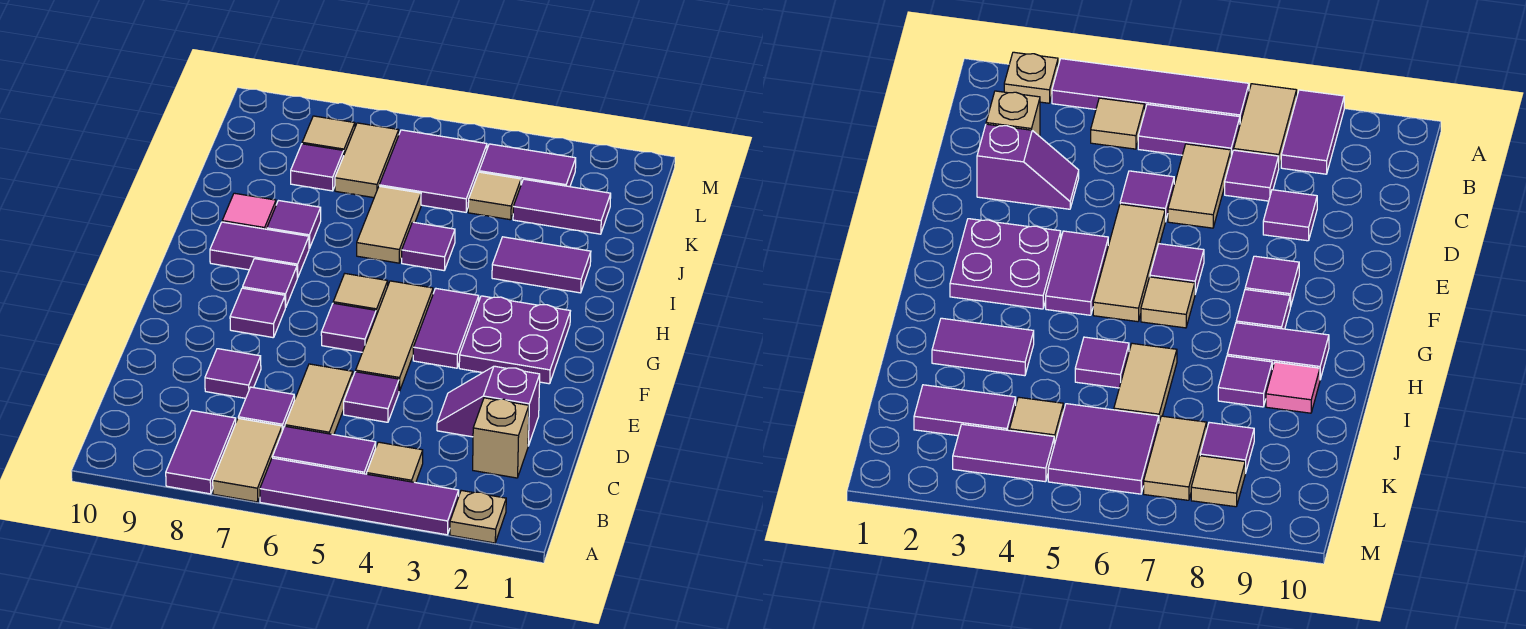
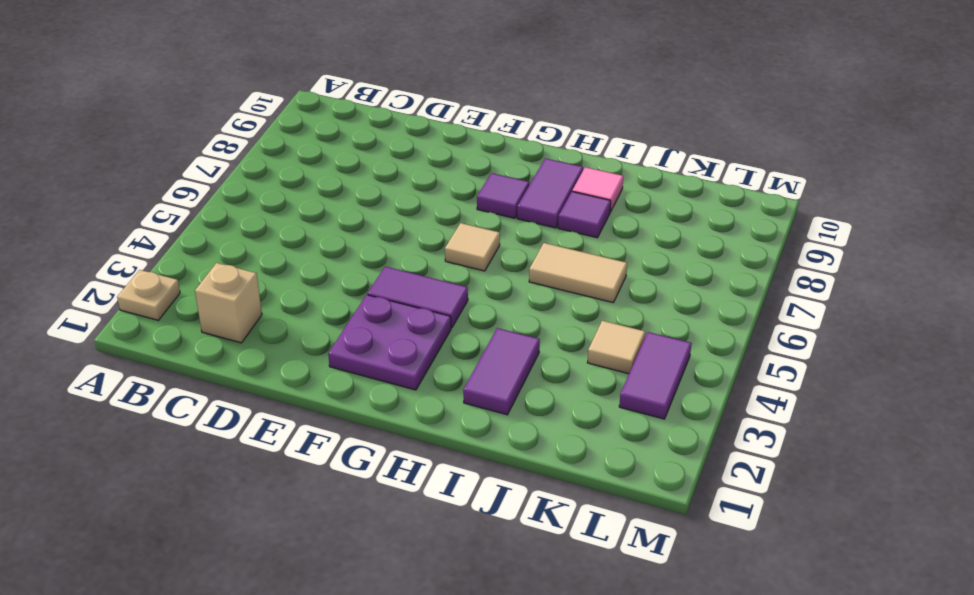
none -> purple 1x4 tile [260,458,459,535]
none -> tan 1x2 tile [213,418,282,502]
none -> purple 1x2 tile [166,410,236,494]
none -> tan 1x1 tile [367,442,423,483]

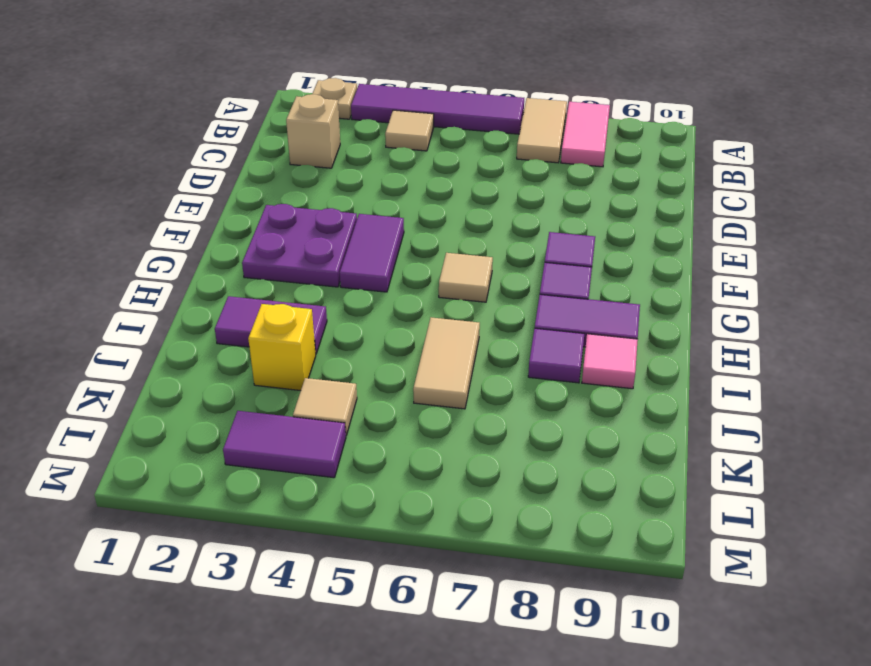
pink 1x2 tile [561,102,610,167] -> purple 1x2 tile [166,410,236,494]
yellow 1x1 brick [248,304,316,391] -> none
none -> purple 1x2 tile [272,426,376,474]
none -> tan 1x2 tile [285,364,353,435]
none -> purple 1x1 tile [238,387,295,431]
none -> purple 1x2 slope [437,366,540,446]

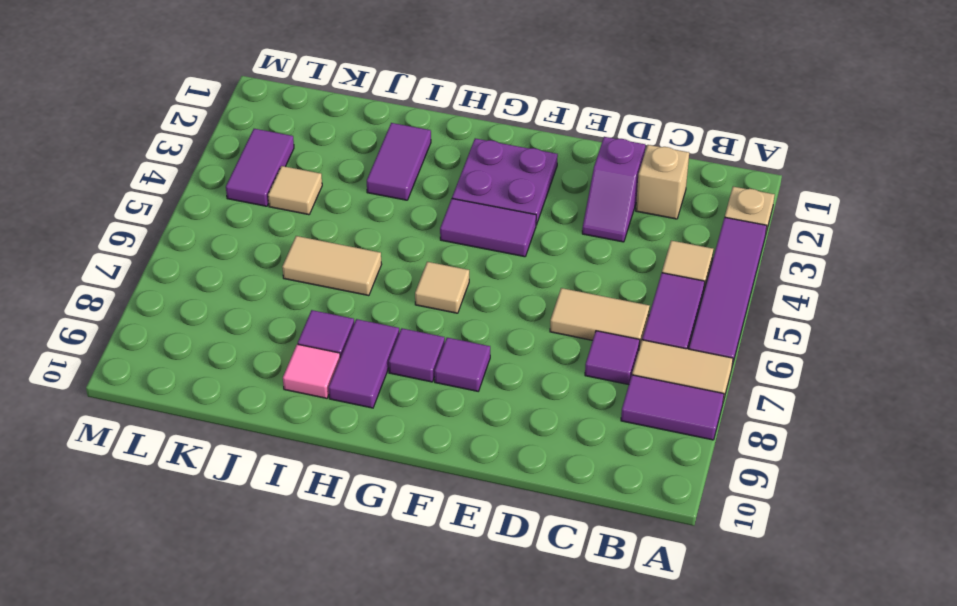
none -> purple 1x1 tile [344,372,399,422]
none -> purple 1x1 tile [205,349,261,398]
none -> tan 1x3 tile [356,281,433,391]
none -> purple 1x1 tile [321,303,376,352]

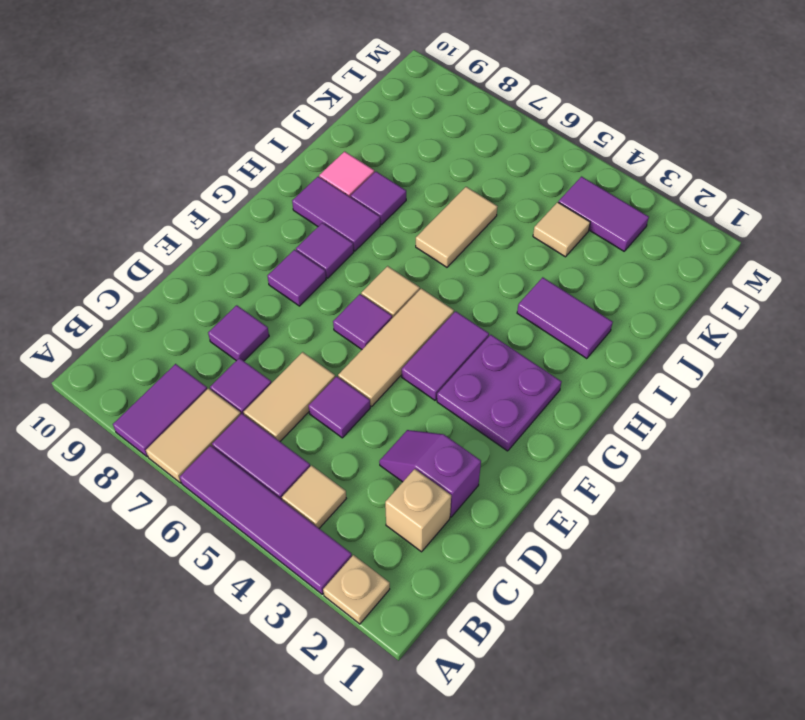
none -> purple 1x1 tile [402,222,455,270]
none -> purple 1x2 tile [513,179,611,234]
none -> purple 2x2 tile [379,130,487,212]
none -> tan 1x2 tile [335,123,399,198]

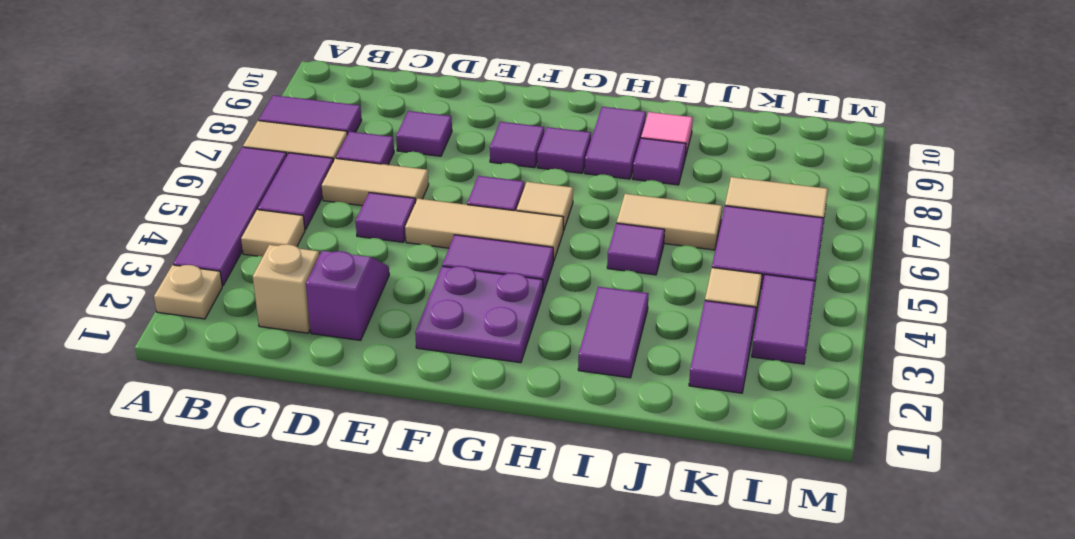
none -> purple 1x1 tile [291,144,344,191]
none -> tan 1x1 tile [302,116,355,154]

